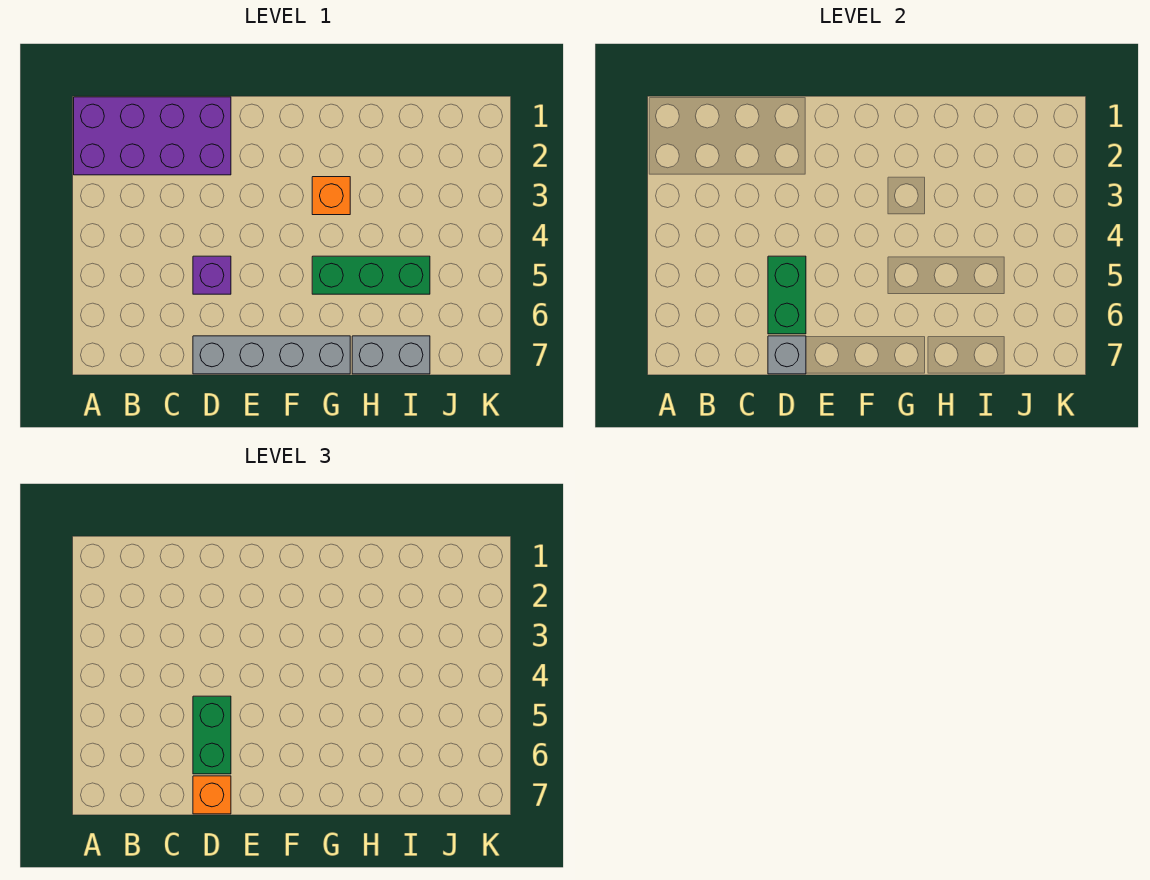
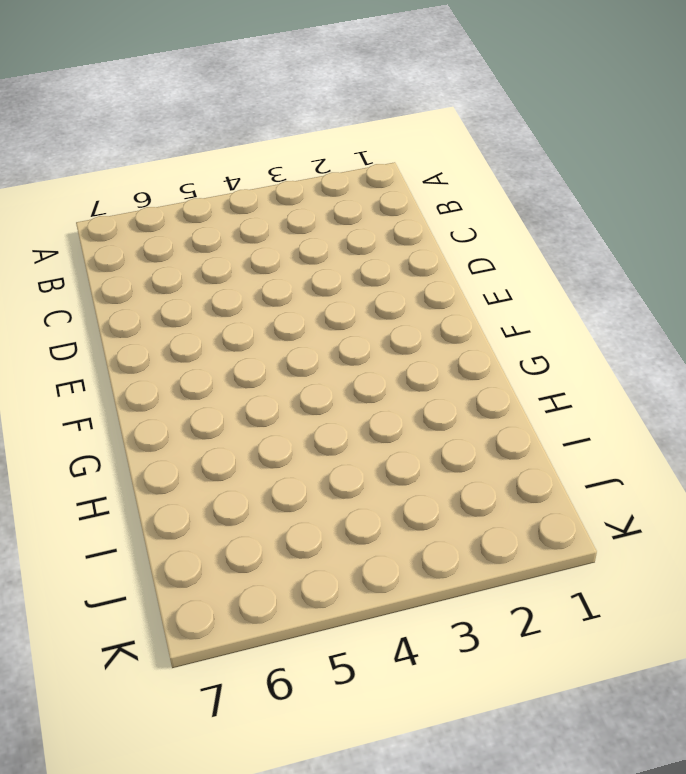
none -> purple 2x4 brick [74,97,231,175]
none -> purple 1x1 brick [193,256,231,294]

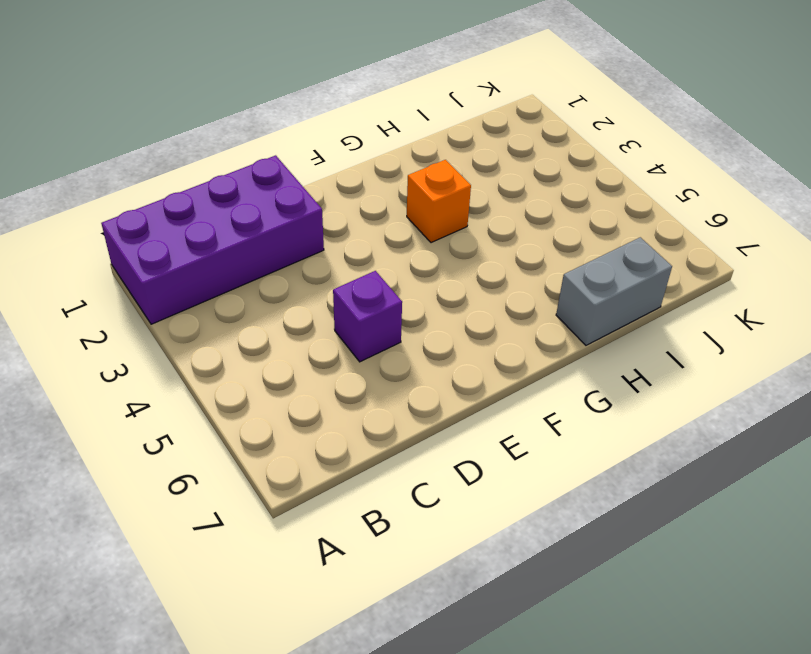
none -> grey 1x4 brick [193,336,350,374]
none -> green 1x3 brick [312,256,430,294]

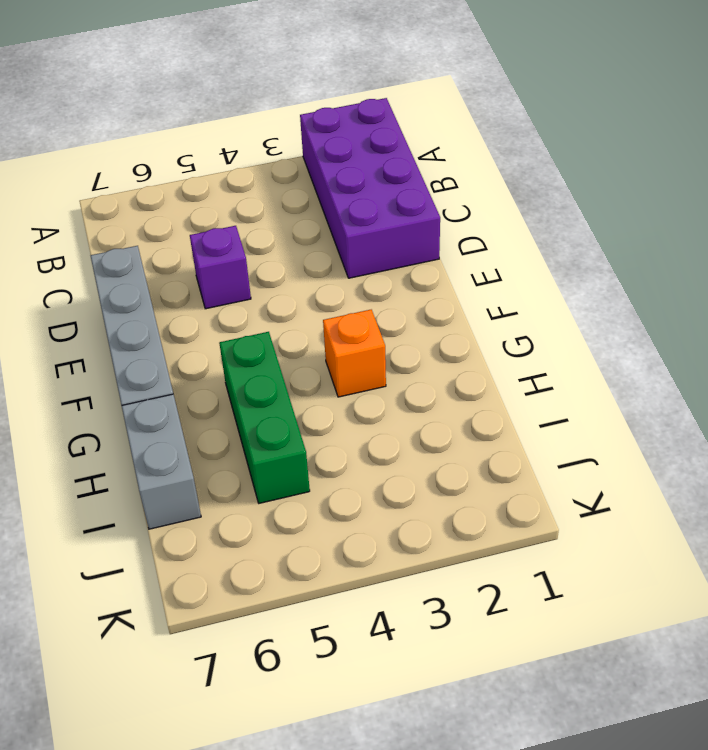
none -> green 1x2 brick [768,256,806,334]
none -> grey 1x1 brick [768,336,806,374]

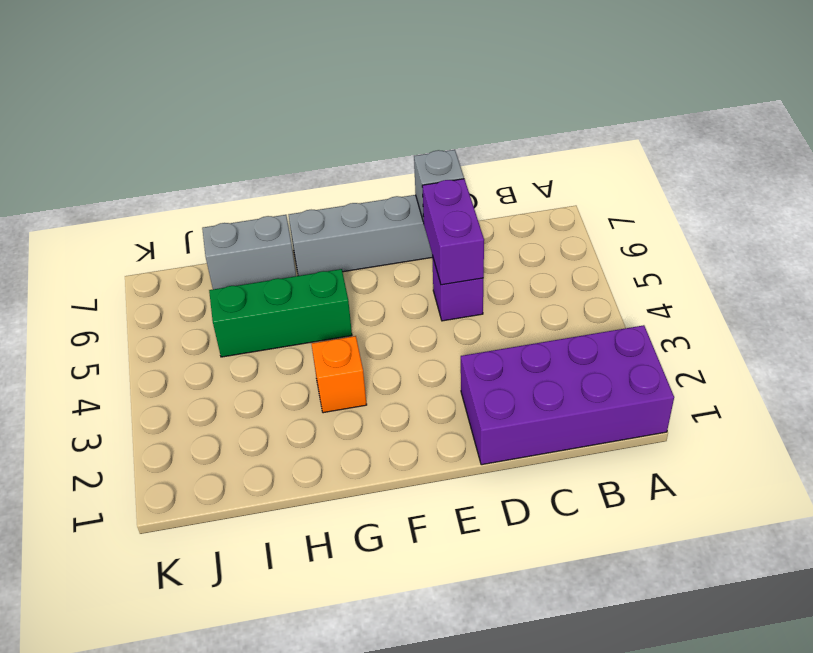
purple 1x2 brick [422,179,484,285] -> green 1x2 brick [768,256,806,334]
none -> green 1x2 brick [193,696,231,774]
none -> orange 1x1 brick [193,776,231,814]

